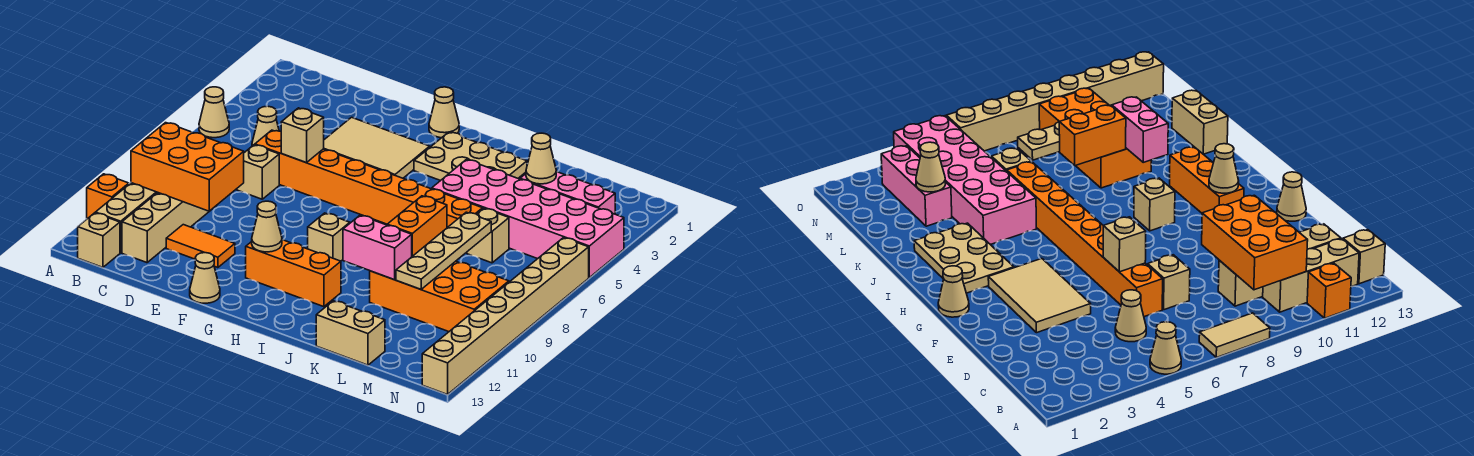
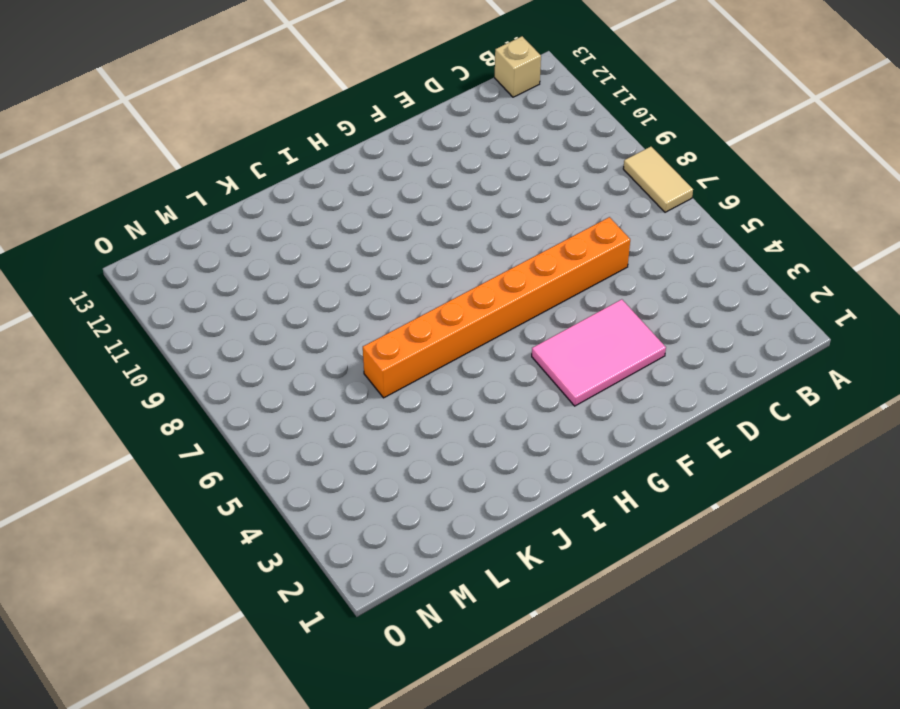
pink 2x3 tile [532,299,666,406] -> tan 2x3 tile [324,117,430,178]
none -> tan 1x1 cone [199,87,229,138]
none -> orange 1x1 brick [87,174,129,219]
none -> tan 1x3 brick [95,183,158,253]

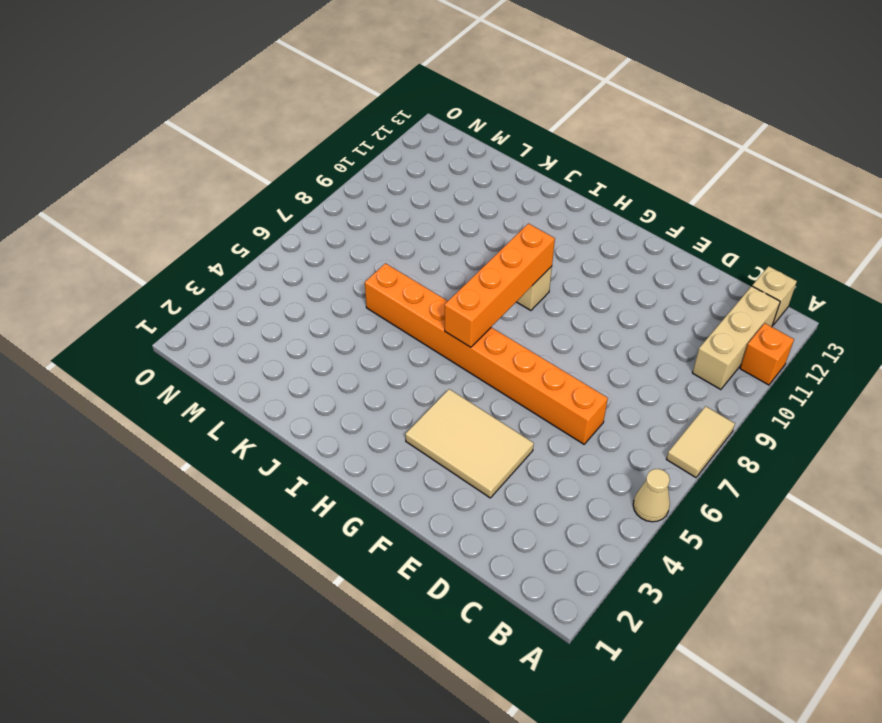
orange 1x4 brick [445,224,555,347] -> none
none -> tan 1x1 cone [252,106,279,146]
none -> tan 1x4 brick [122,193,217,263]
none -> tan 1x1 brick [237,145,279,199]

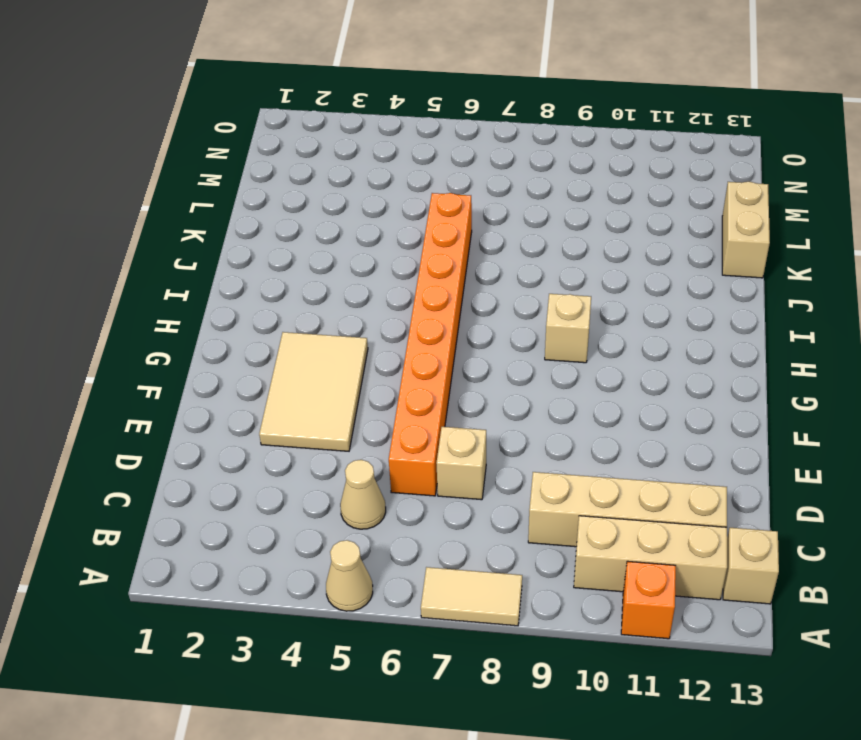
none -> orange 1x2 tile [166,225,235,268]
none -> tan 1x1 cone [190,253,220,303]
none -> tan 1x1 cone [429,87,459,138]

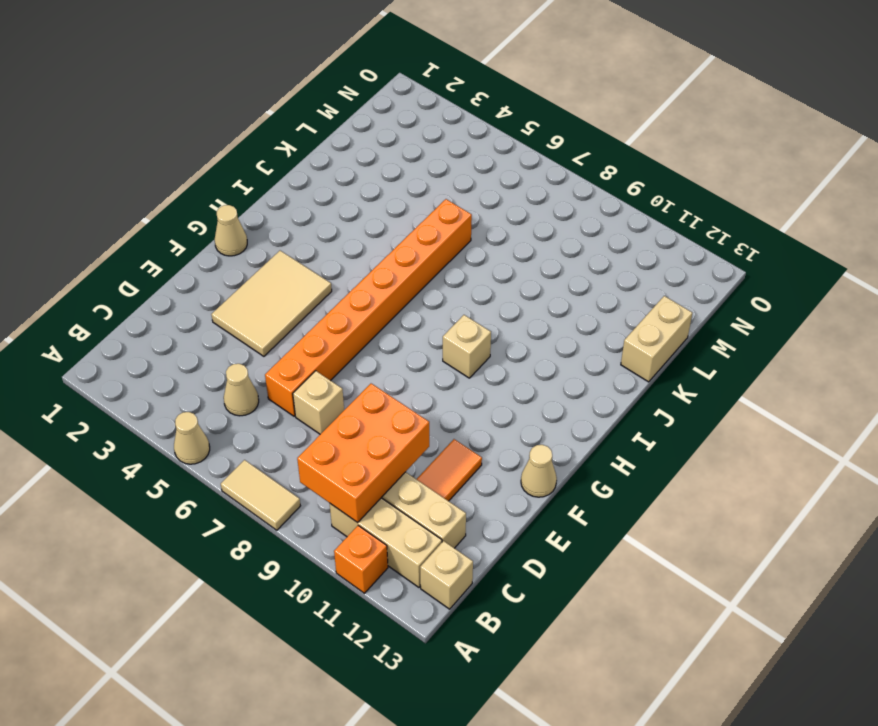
none -> orange 1x3 brick [246,240,341,307]
none -> tan 2x3 plate [414,132,527,181]
none -> pink 2x6 brick [432,160,624,277]

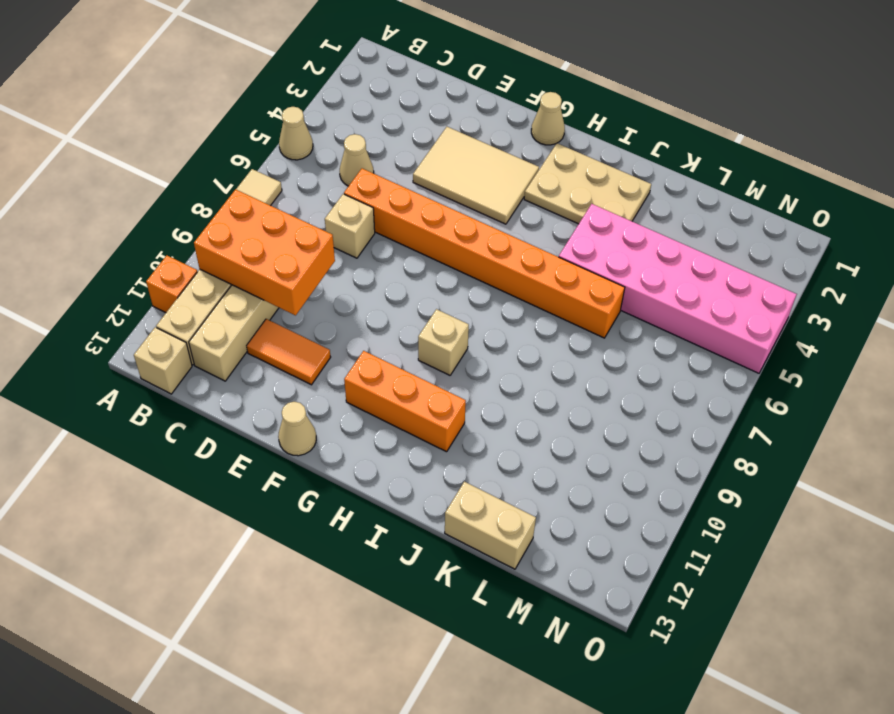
none -> orange 2x4 brick [370,261,509,332]
none -> pink 1x3 brick [520,172,615,214]
none -> tan 1x1 brick [467,208,509,263]

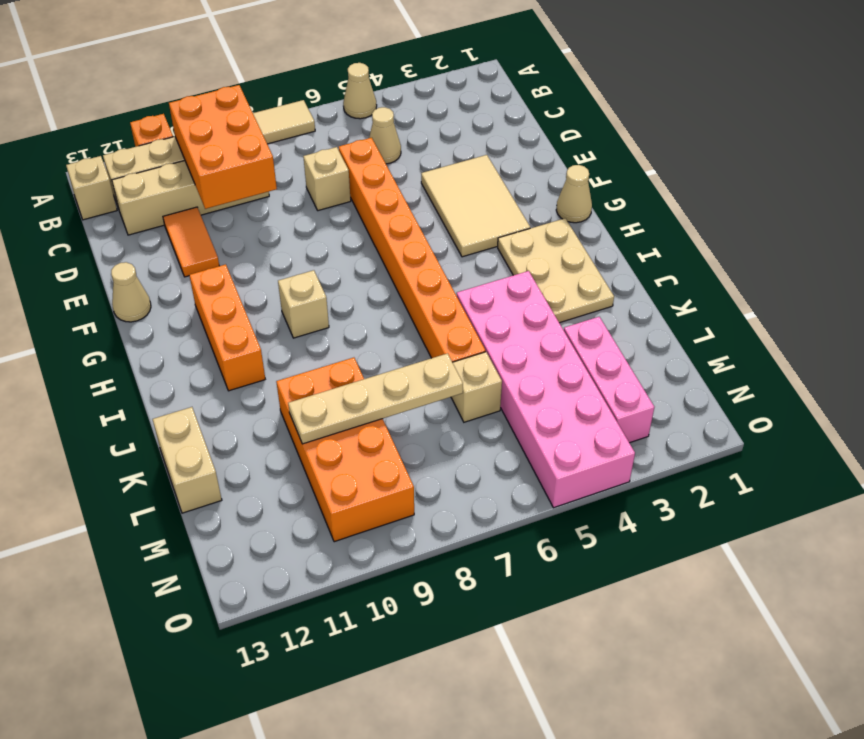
none -> tan 1x8 brick [422,238,589,394]
none -> tan 1x1 brick [281,108,324,163]
none -> tan 1x1 cone [252,201,282,252]

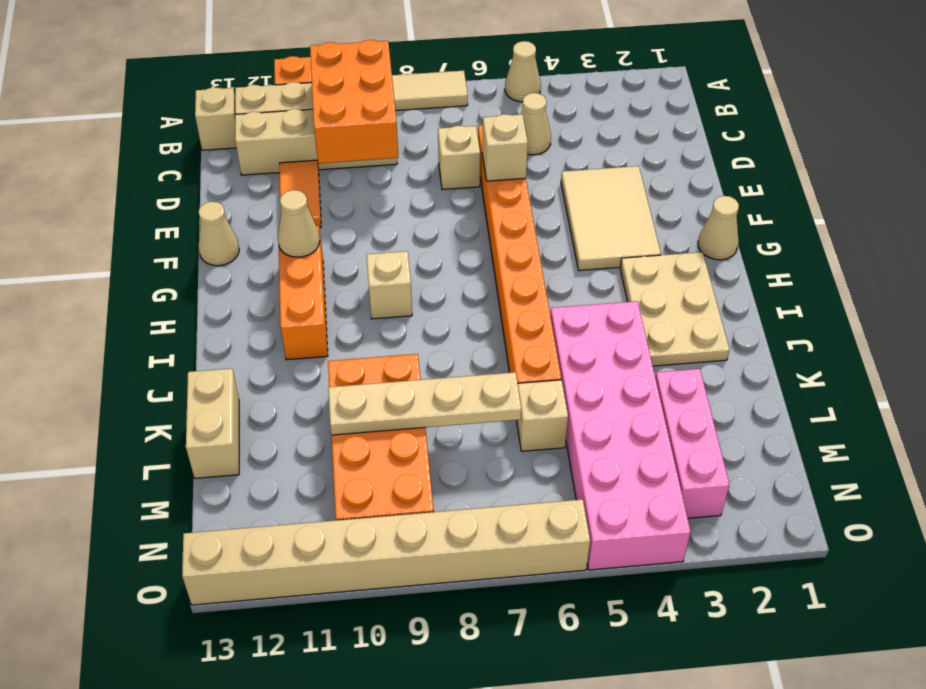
none -> pink 1x2 brick [343,215,412,280]
none -> orange 1x2 brick [387,196,447,256]
none -> tan 1x1 cone [526,133,556,184]

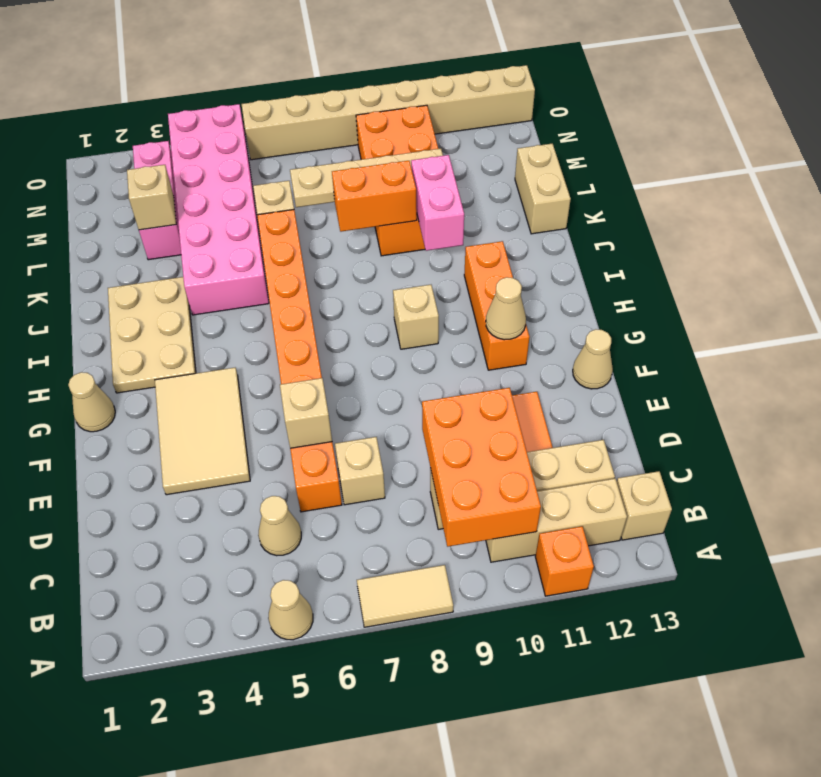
tan 1x1 brick [127,165,176,230] -> tan 1x1 cone [526,133,556,184]

